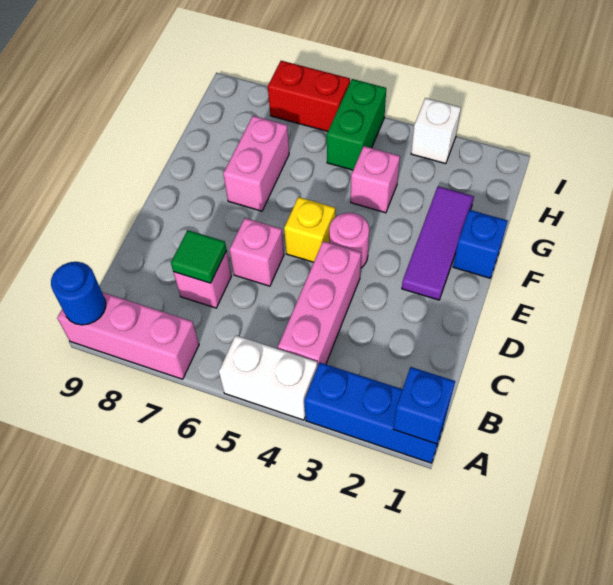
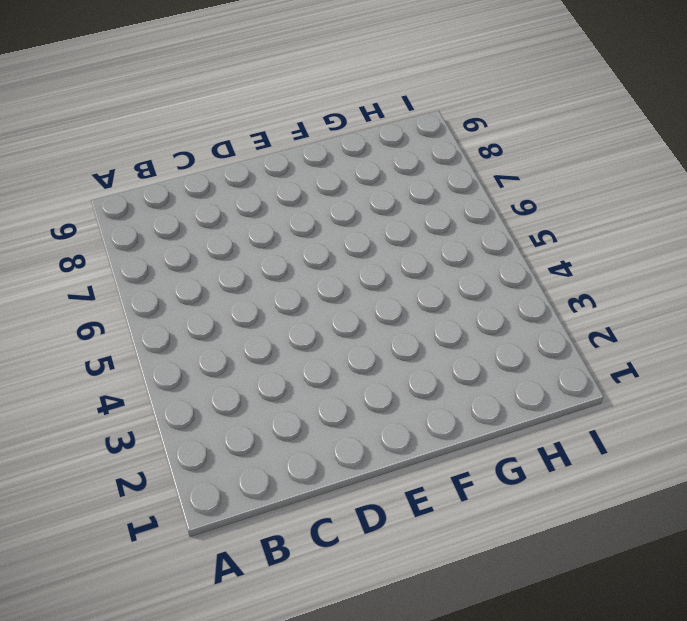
none -> blue 1x3 brick [304,363,448,463]
none -> white 1x2 brick [219,335,318,420]
none -> pink 1x3 brick [57,292,199,379]

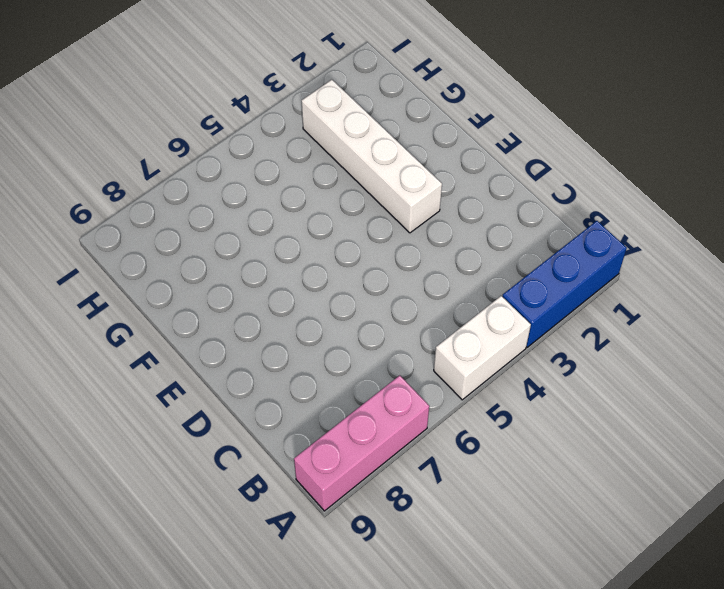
white 1x4 brick [302,80,442,233] -> none
none -> pink 1x3 brick [278,241,361,366]
none -> pink 1x1 brick [174,251,231,308]
none -> pink 1x1 brick [230,218,284,286]

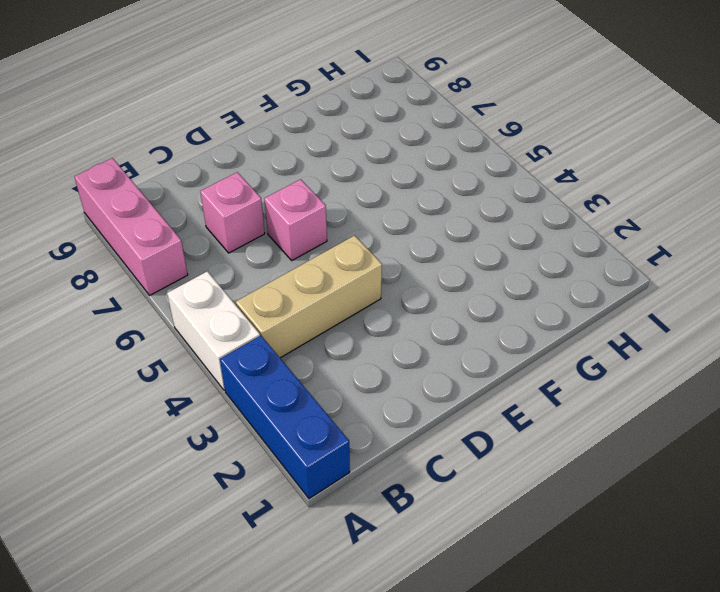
tan 1x3 brick [236,236,382,358] -> pink 1x3 brick [278,241,361,366]
none -> purple 1x3 tile [402,186,474,300]
none -> pink 1x1 round brick [329,213,369,268]
none -> yellow 1x1 brick [284,197,335,262]

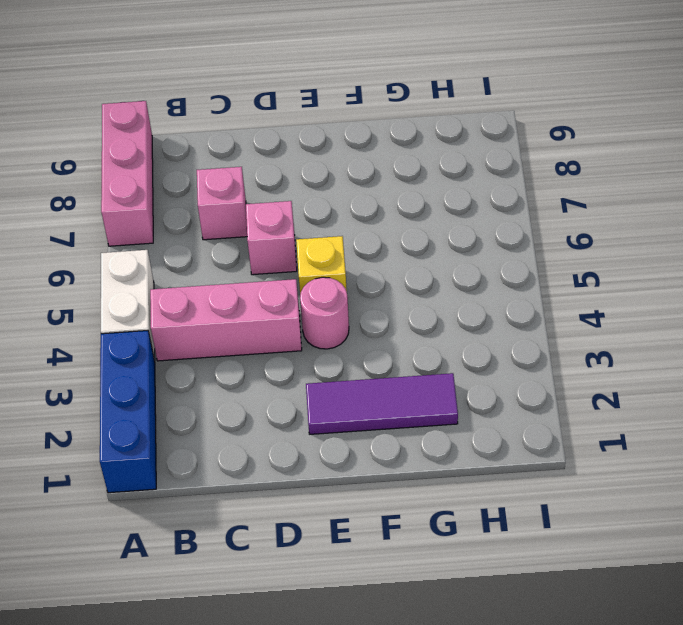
none -> blue 1x1 brick [453,210,508,278]
none -> pink 1x2 brick [223,116,289,211]
none -> pink 1x1 brick [351,146,400,213]

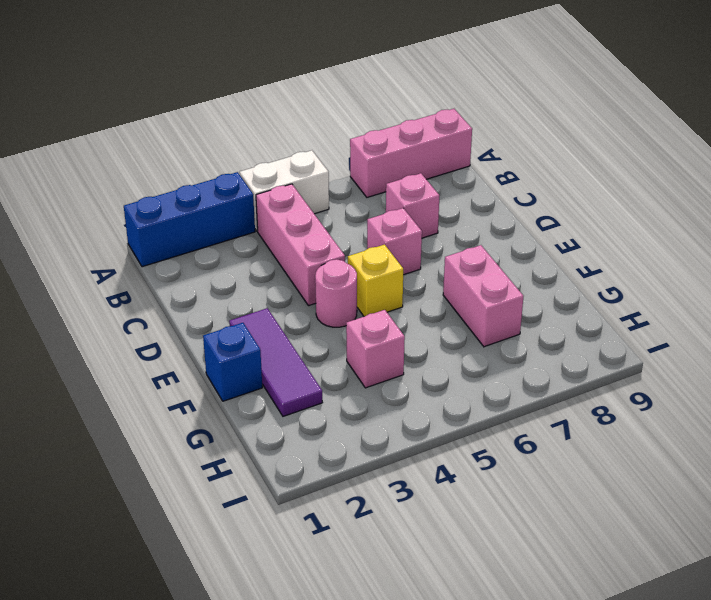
none -> green 1x2 brick [327,79,386,170]
none -> white 1x1 brick [411,98,461,164]
none -> red 1x2 brick [268,61,350,132]

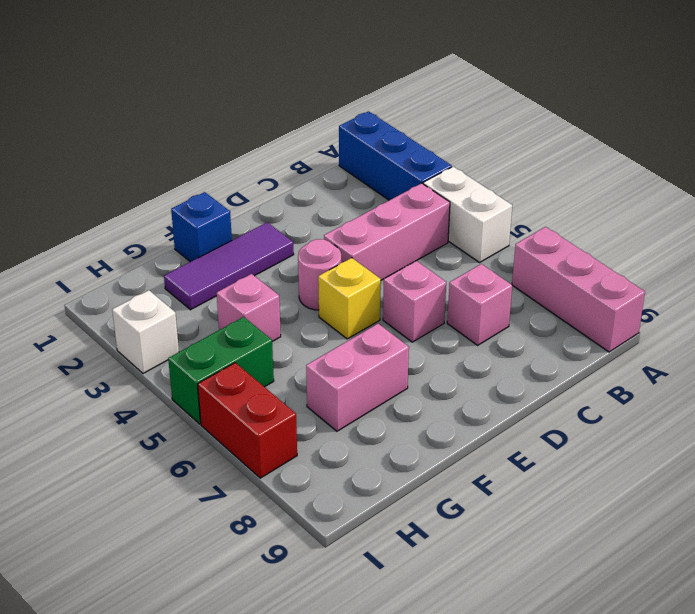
none -> blue 1x1 brick [393,367,455,444]
none -> blue 1x1 round brick [51,262,106,325]
none -> green 1x1 tile [171,230,227,283]

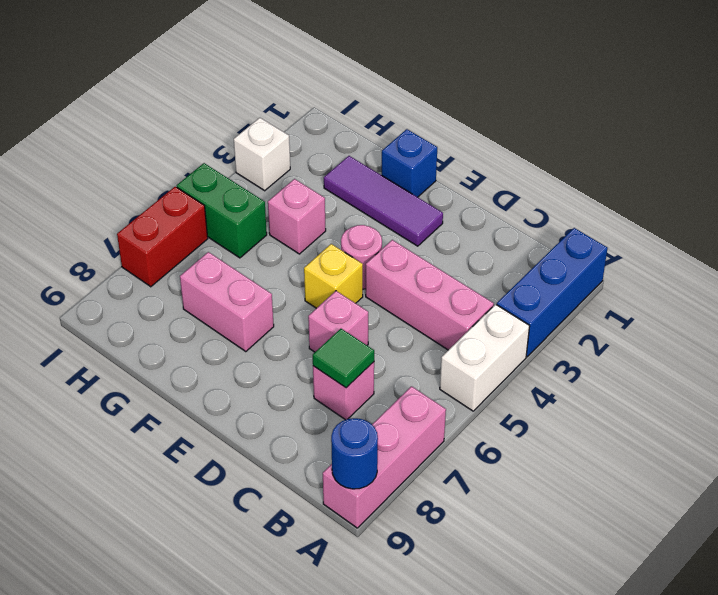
none -> blue 1x1 brick [393,367,455,444]

